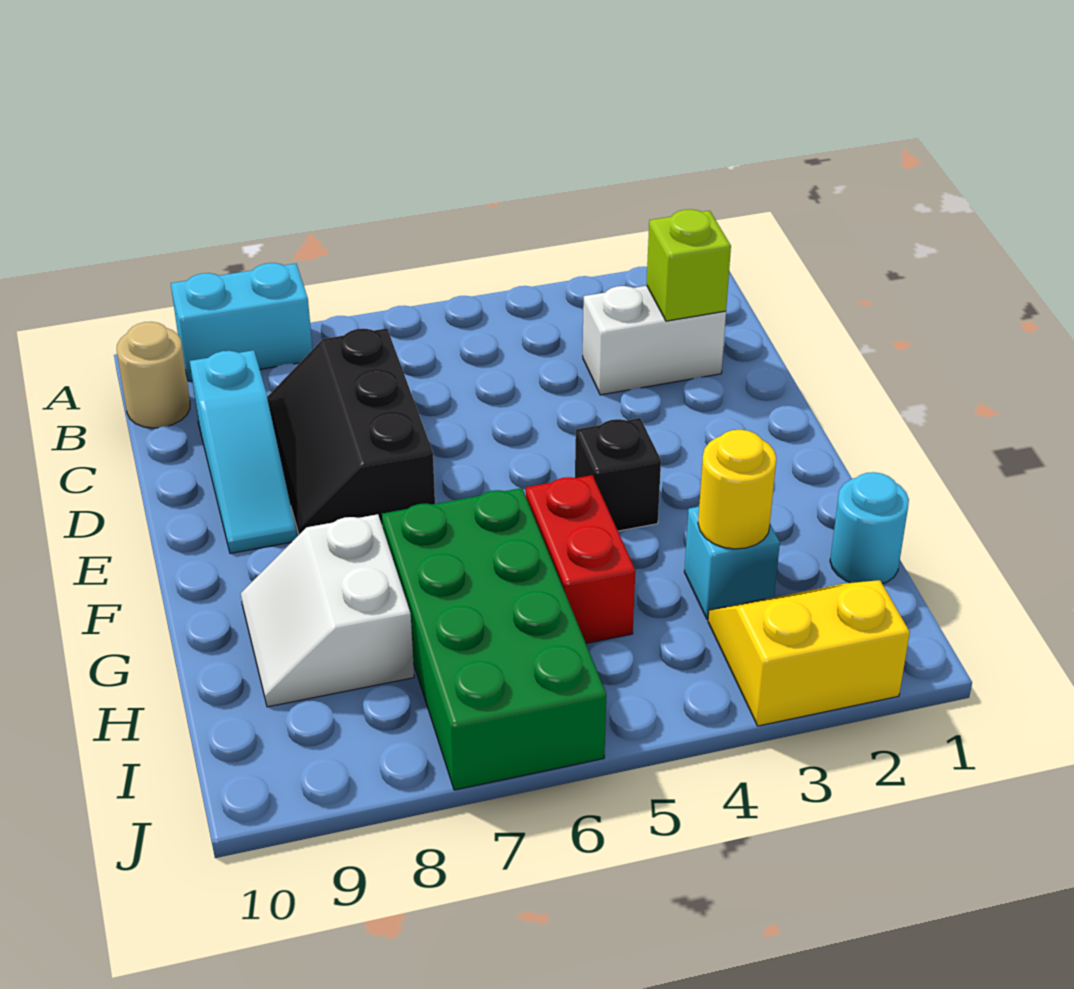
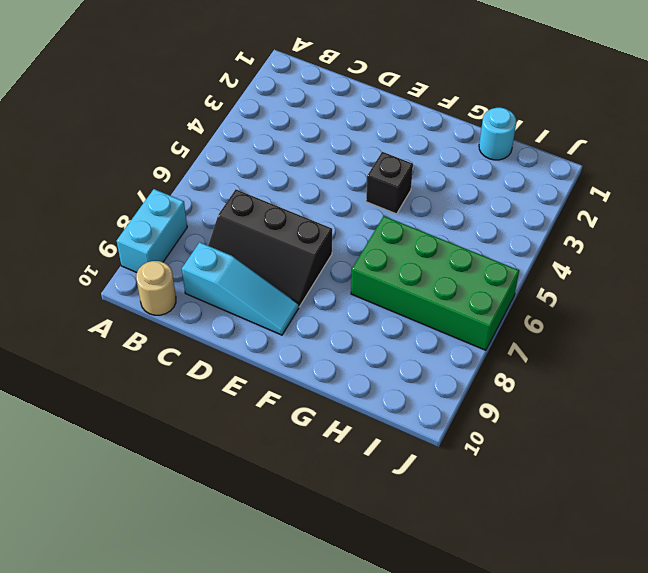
none -> white 1x2 brick [583,286,726,395]
none -> red 1x2 brick [526,475,635,643]
none -> white 2x2 slope [241,514,414,707]

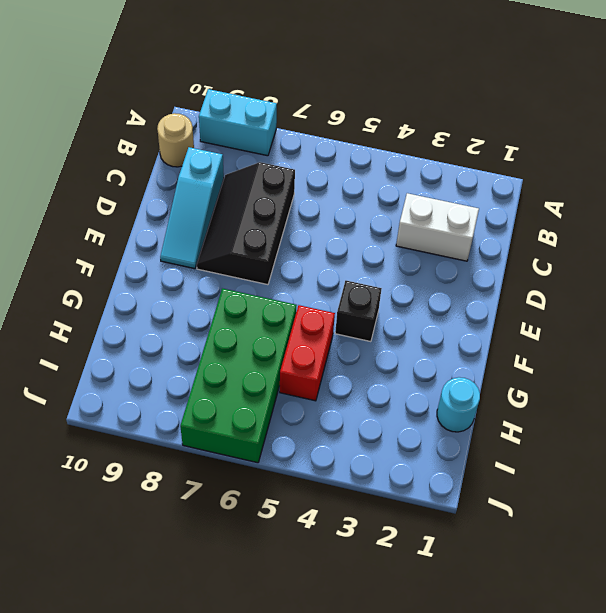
none -> white 2x2 slope [241,514,414,707]
none -> cyan 1x1 brick [684,507,780,619]
none -> yellow 2x2 slope [708,580,910,726]

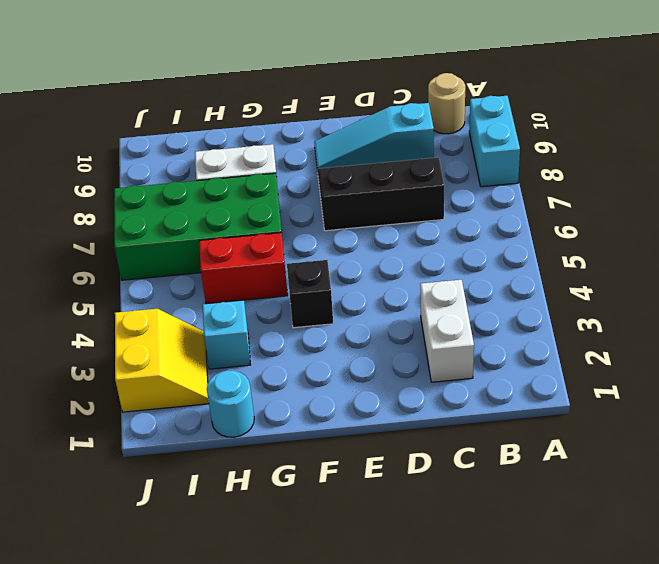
none -> lime 1x1 brick [647,209,731,321]
none -> yellow 1x1 round brick [698,430,776,549]

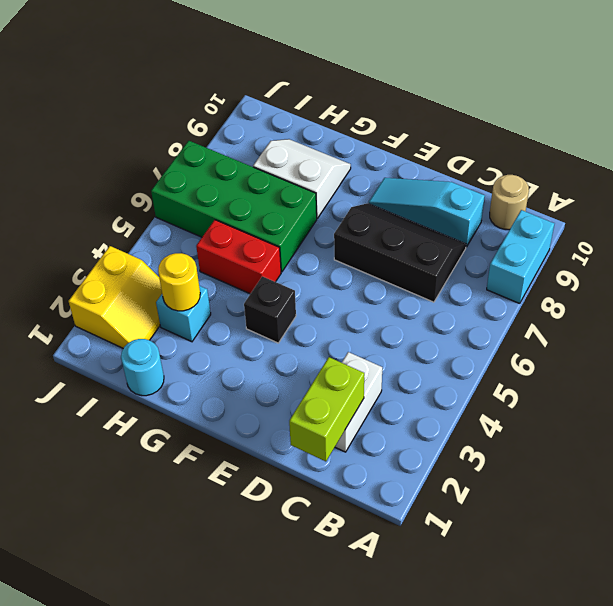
lime 1x2 brick [289,357,364,461] -> lime 1x1 brick [647,209,731,321]

